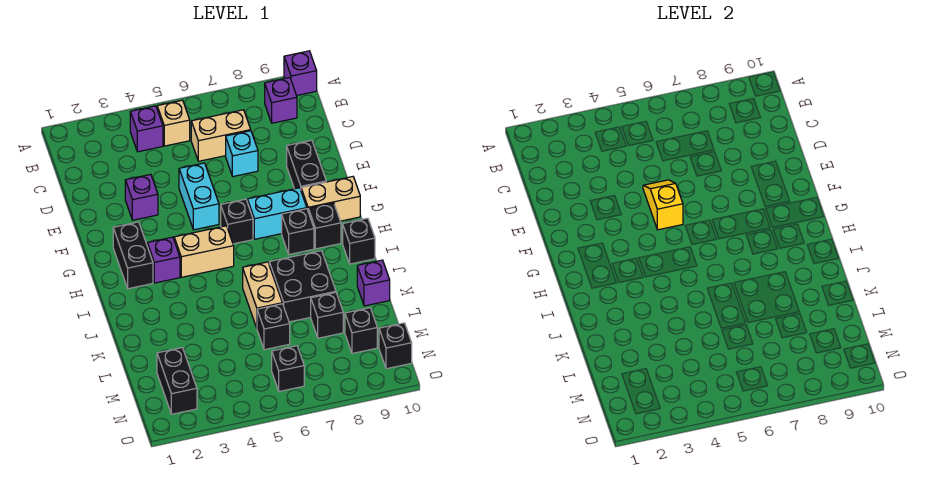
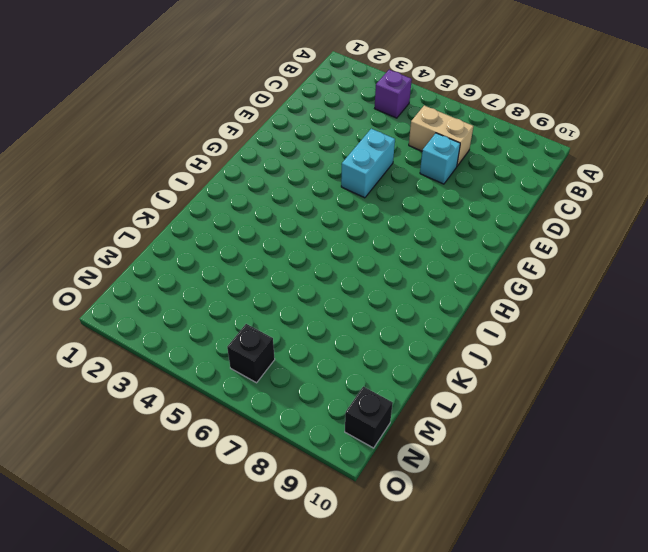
none -> purple 1x1 brick [284,51,317,96]
none -> tan 1x1 brick [157,100,190,146]
none -> purple 1x1 brick [265,78,297,123]

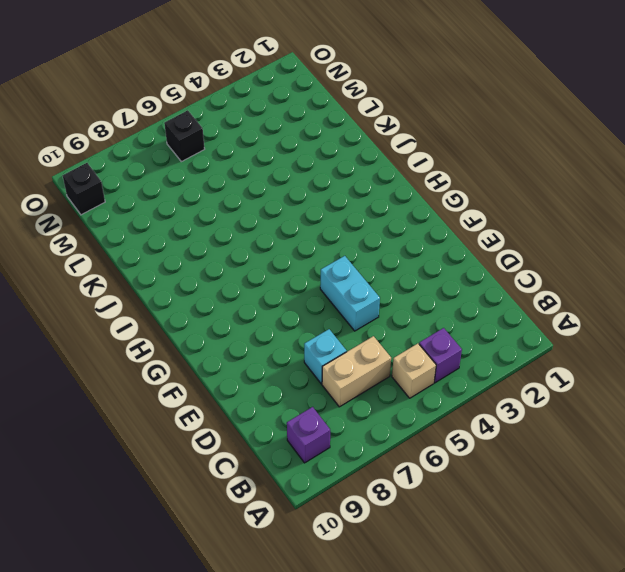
none -> purple 1x1 brick [284,51,317,96]
none -> purple 1x1 brick [125,174,158,220]
none -> black 1x2 brick [287,140,326,189]

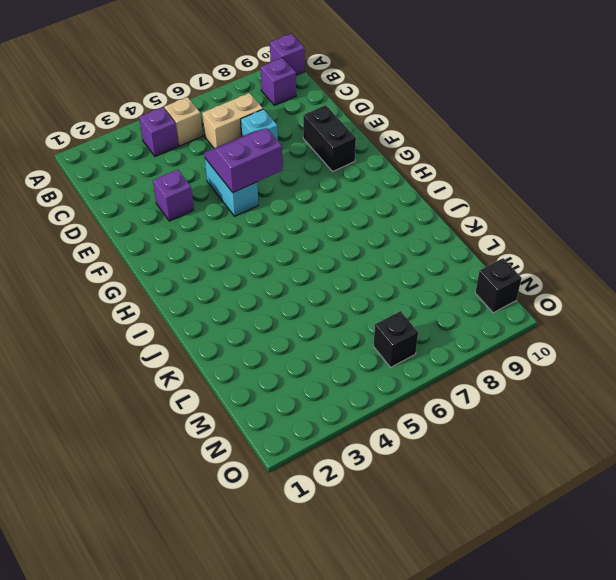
purple 2x2 slope [204,128,283,193] -> yellow 1x2 slope [643,180,683,230]
none -> black 1x2 brick [113,222,153,289]
none -> black 1x1 brick [221,199,253,244]
none -> cyan 1x2 brick [247,188,307,239]

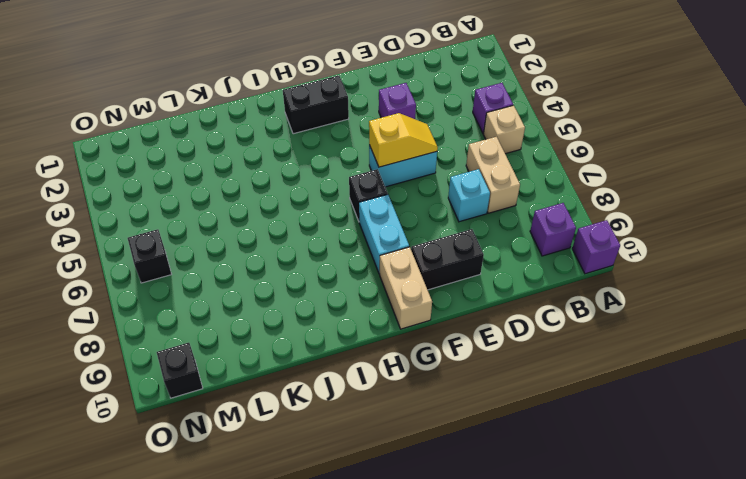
none -> purple 1x1 brick [147,237,180,283]
none -> tan 1x2 brick [174,226,234,277]
none -> black 1x1 brick [282,209,314,254]

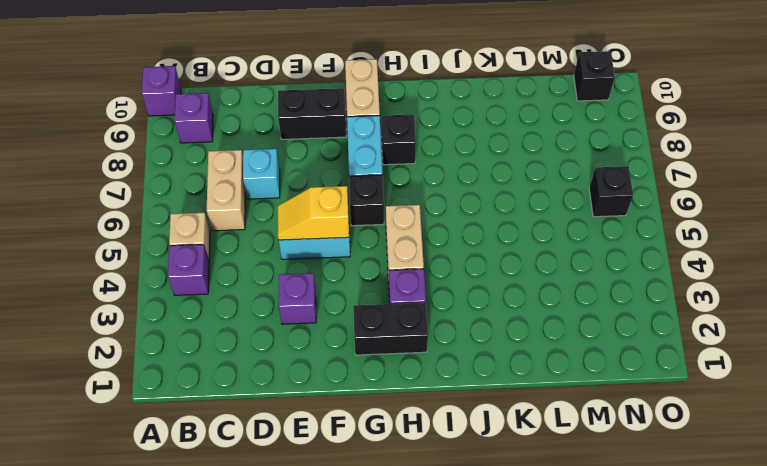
none -> black 1x1 brick [308,203,341,249]
none -> black 1x1 brick [343,218,375,264]
none -> tan 1x2 brick [243,262,282,328]

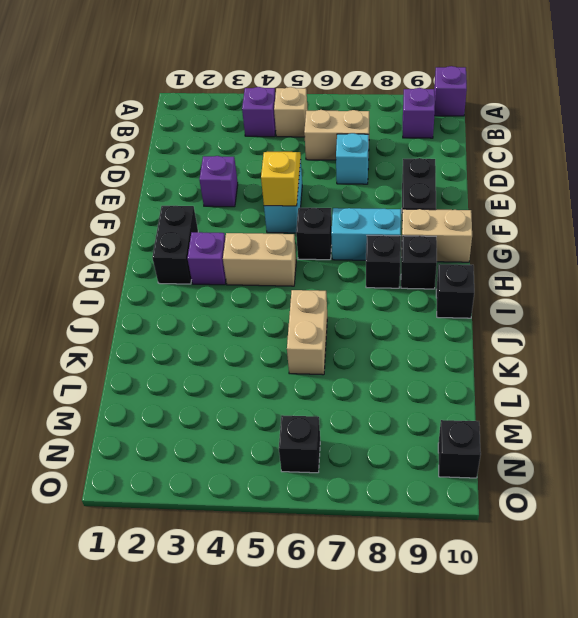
none -> black 2x2 brick [269,251,336,322]
none -> purple 1x1 brick [357,260,390,306]
none -> black 1x1 brick [257,304,290,350]

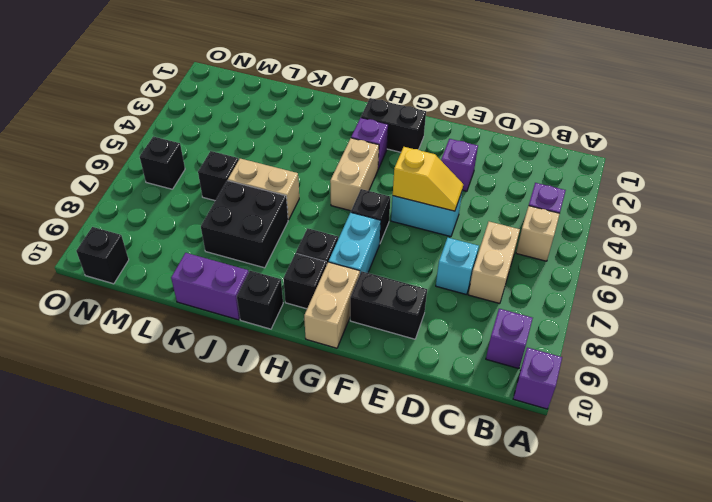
purple 1x2 brick [171,253,249,320] -> purple 1x1 brick [357,260,390,306]
none -> black 1x1 brick [311,293,343,338]
none -> black 1x2 brick [157,348,197,414]
none -> black 1x1 brick [345,308,377,353]

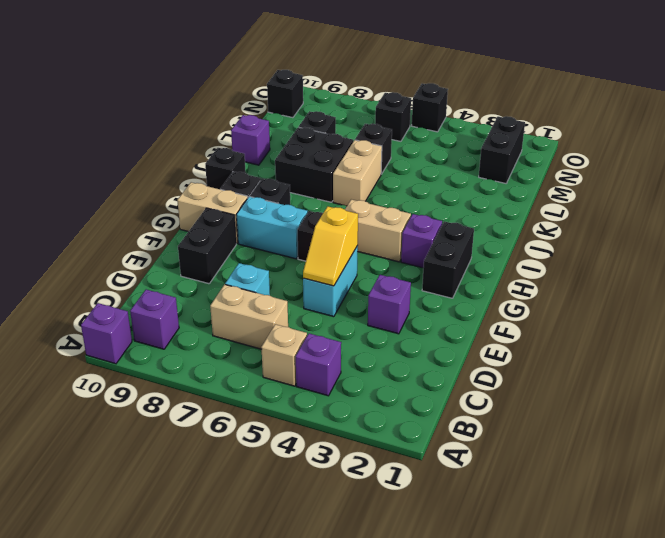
black 1x1 brick [412,83,448,132] -> black 1x1 brick moved to [345,308,377,353]

